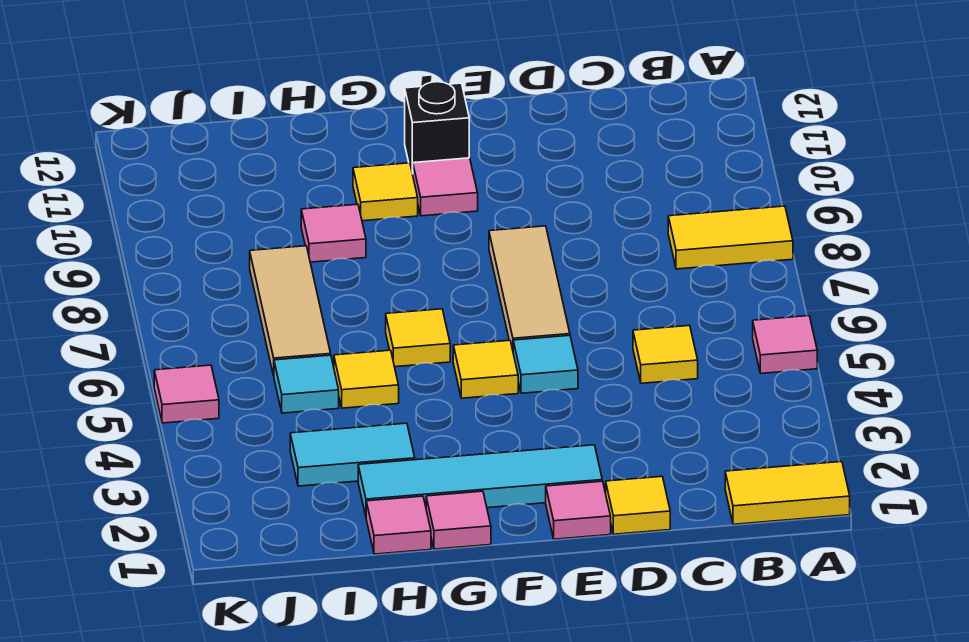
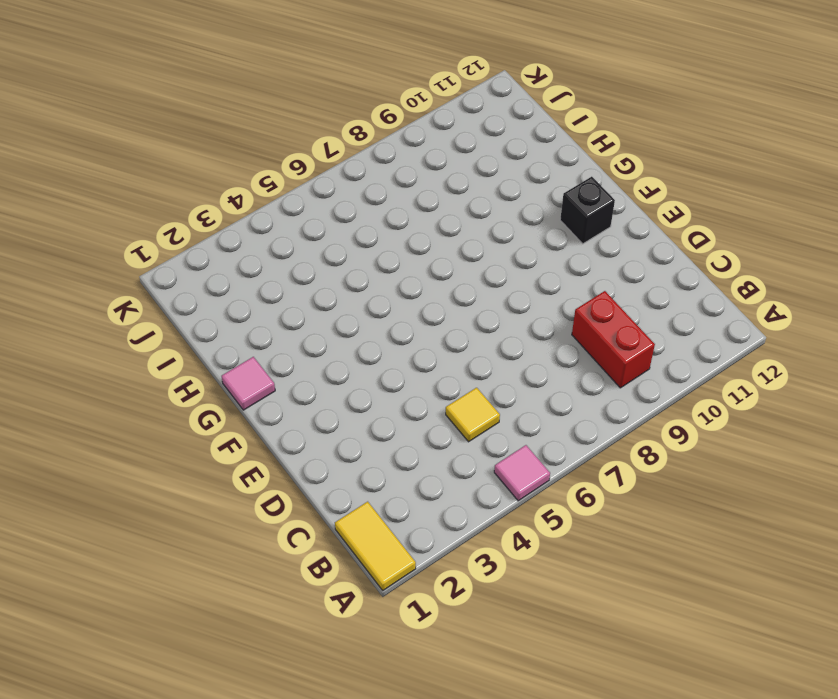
red 1x2 brick [572,291,655,388] -> none
none -> yellow 1x2 tile [668,206,793,269]
none -> yellow 1x1 tile [606,476,670,534]
none -> pink 1x1 tile [546,481,611,539]

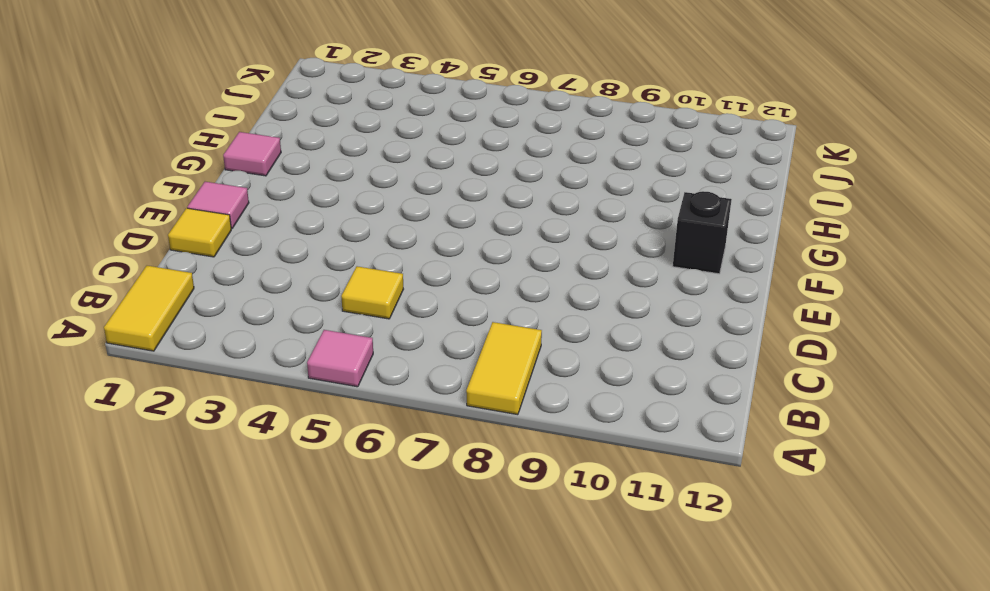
none -> cyan 1x4 tile [358,445,602,516]
none -> cyan 1x1 tile [513,335,578,393]
none -> tan 1x3 tile [489,226,570,350]

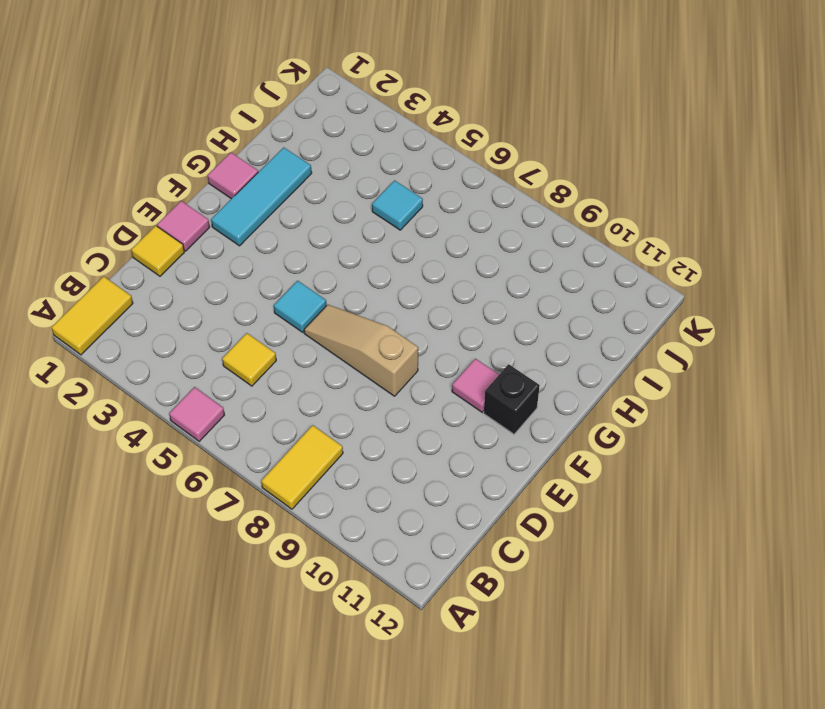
tan 1x3 slope [304,305,418,396] -> tan 1x3 tile [489,226,570,350]
cyan 1x3 tile [211,147,312,246] -> cyan 1x4 tile [358,445,602,516]
none -> yellow 1x1 tile [453,340,518,398]
none -> yellow 1x1 tile [386,309,450,367]
none -> yellow 1x1 tile [353,163,418,221]

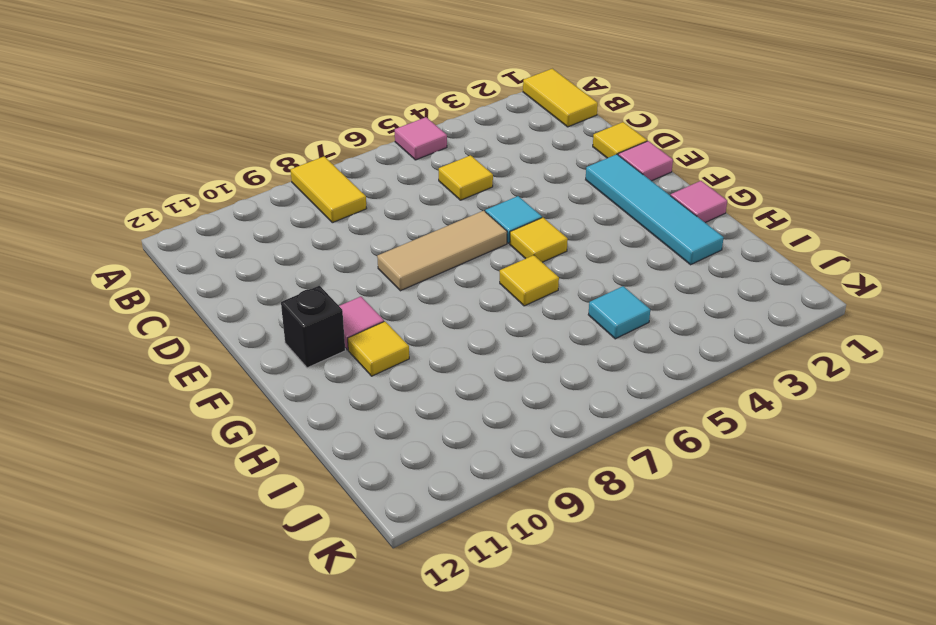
none -> pink 1x1 tile [366,496,431,554]
none -> cyan 1x2 tile [290,423,415,486]
none -> yellow 1x1 tile [334,350,399,408]

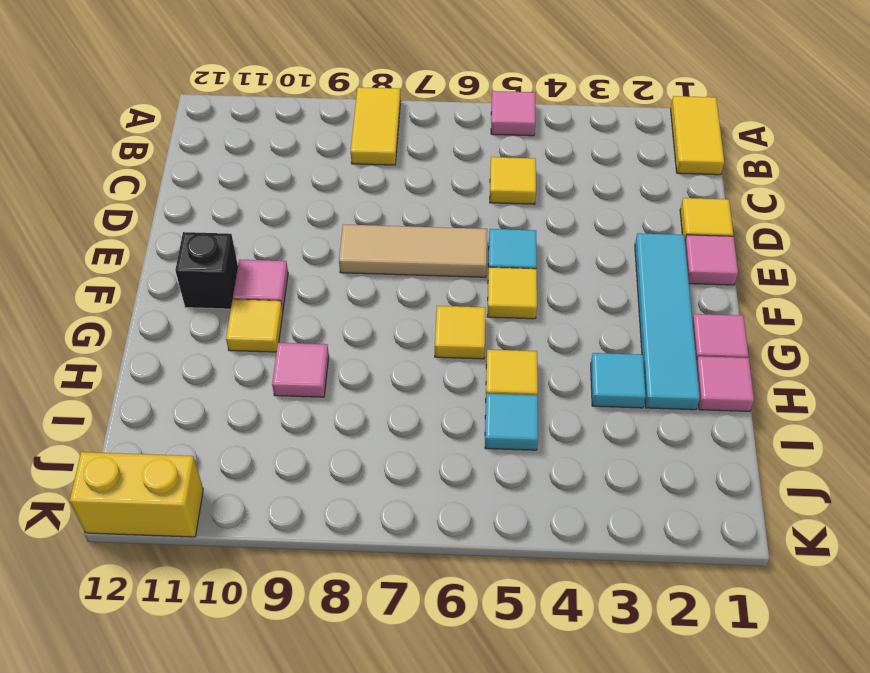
cyan 1x1 tile [591,353,646,408] -> cyan 1x2 tile [290,423,415,486]
yellow 1x2 brick [70,452,203,537] -> none
none -> tan 1x3 tile [250,246,331,376]
none -> pink 1x1 tile [154,365,219,423]

